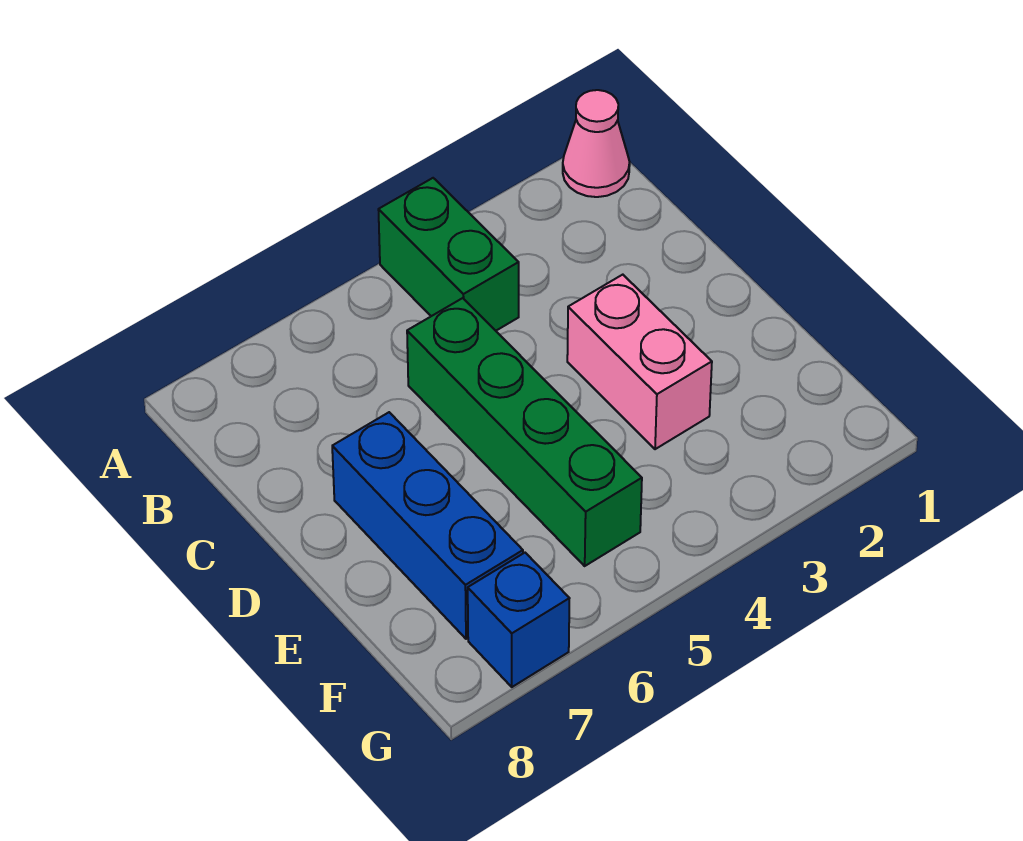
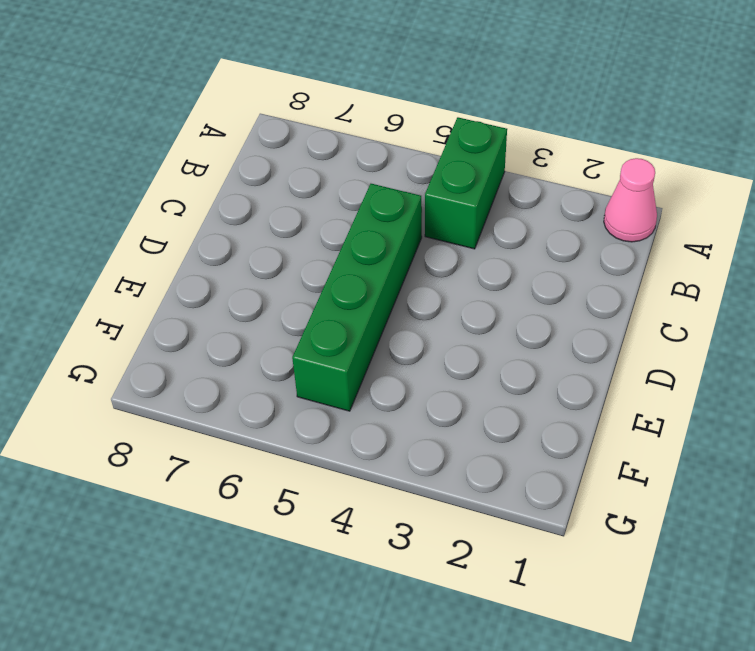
none -> pink 1x2 brick [567,275,712,449]
none -> blue 1x3 brick [332,412,523,639]

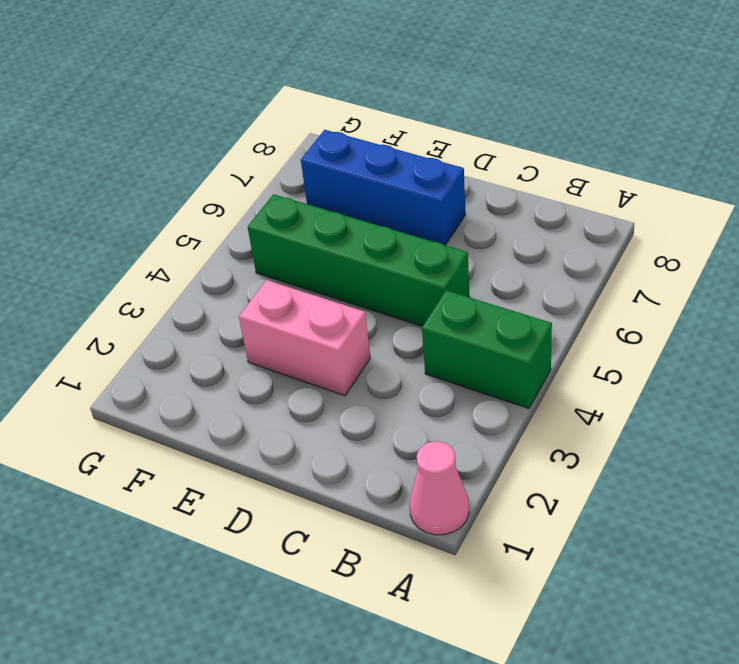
none -> blue 1x1 brick [468,553,570,687]

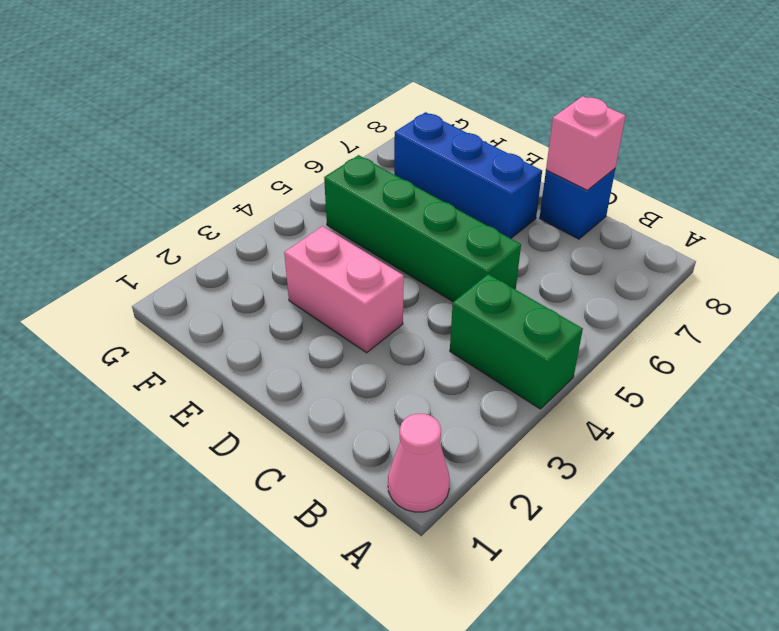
blue 1x1 brick [540,169,615,239] -> blue 1x1 brick moved to [468,553,570,687]
pink 1x1 brick [546,96,625,190] -> none

